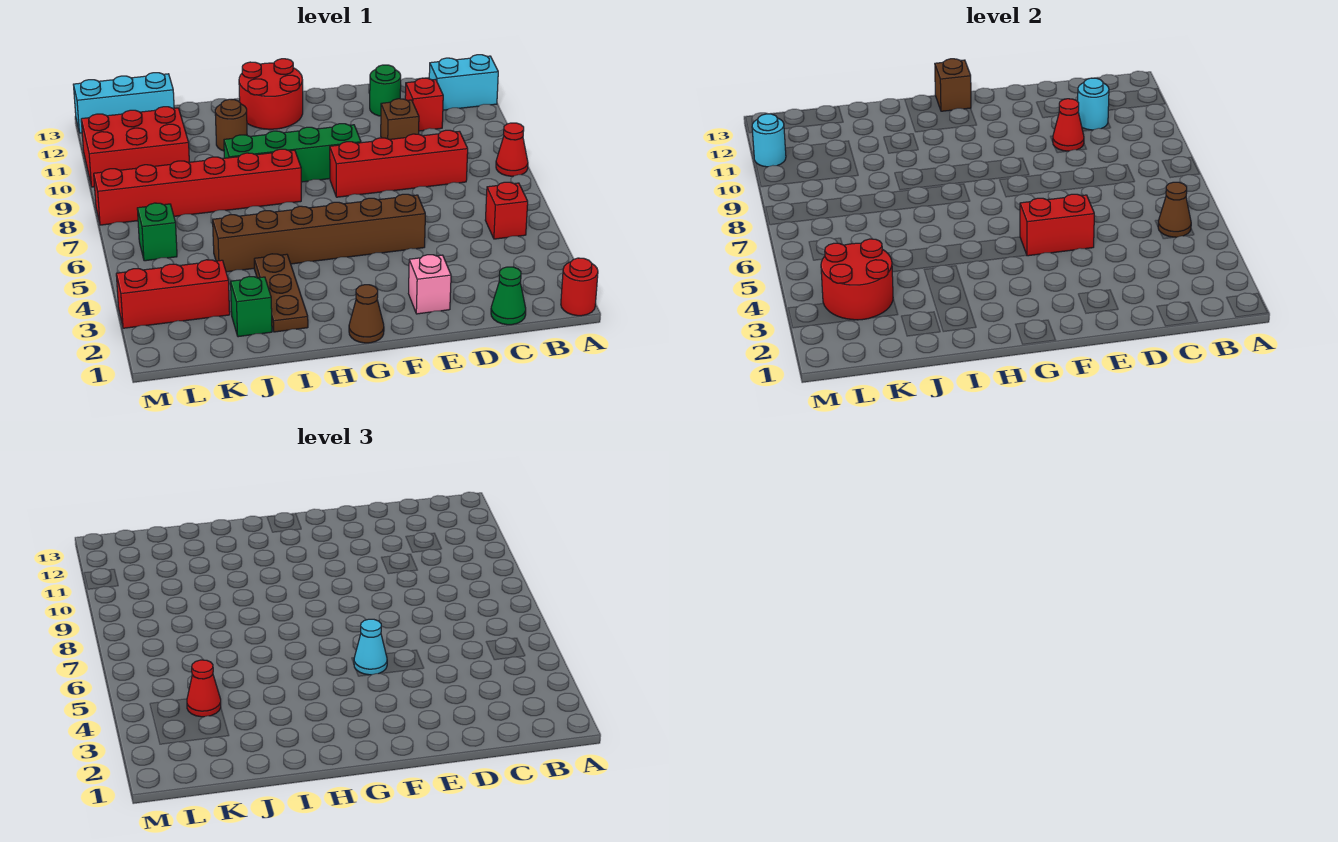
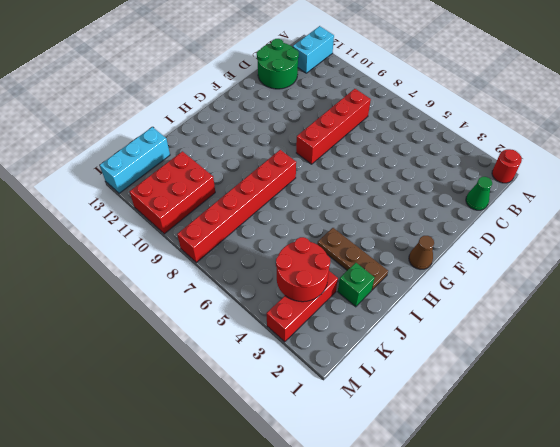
green 2x2 round brick [257,39,299,89] -> green 1x1 round brick [370,65,401,116]
none -> red 1x1 cone [496,123,528,176]
none -> red 1x1 brick [485,182,528,239]
none -> red 1x1 brick [405,78,443,131]
none -> brown 1x1 brick [381,99,419,139]

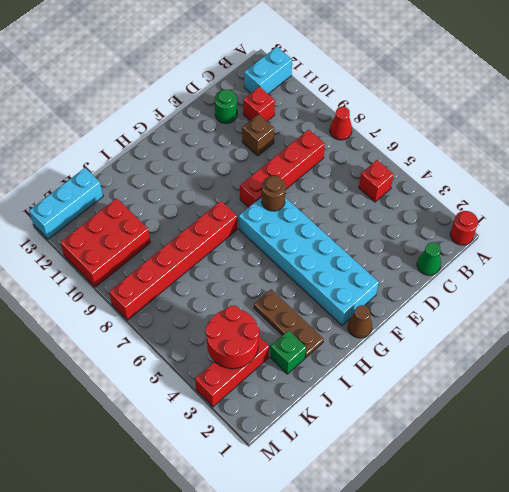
cyan 2x6 brick [239,197,379,325] -> brown 1x6 brick [213,194,425,272]
brown 1x1 round brick [262,176,286,211] -> brown 1x1 round brick moved to [215,99,247,151]
none -> pink 1x1 brick [409,255,451,314]
none -> green 1x4 brick [224,124,361,182]
none -> red 2x2 round brick [239,59,303,129]
none -> green 1x1 brick [137,203,177,261]

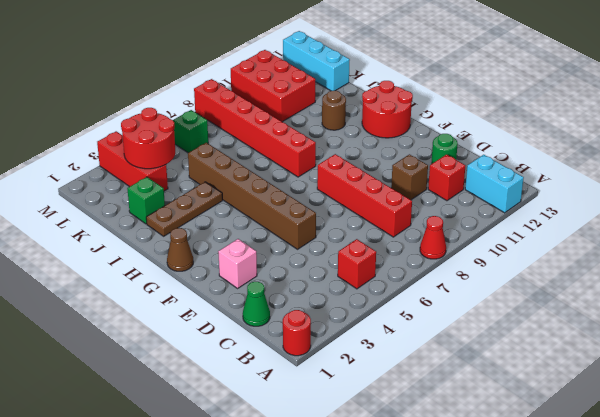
none -> green 1x4 brick [224,124,361,182]
none -> brown 1x1 cone [1158,182,1191,237]
none -> cyan 1x1 round brick [1078,78,1109,130]
none -> red 1x1 cone [1053,99,1084,151]

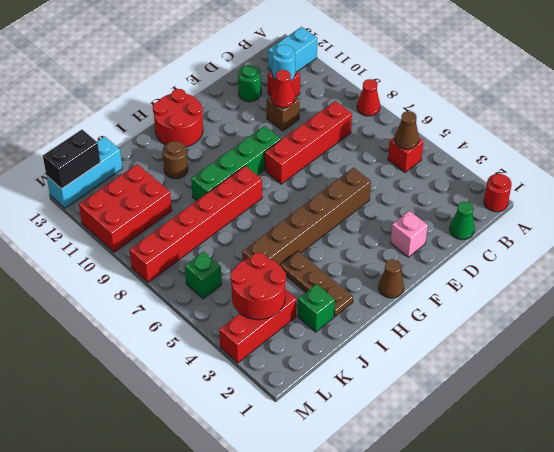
black 1x2 brick [43,130,100,189] -> none
none -> red 1x2 brick [1020,194,1094,256]
none -> brown 1x1 brick [935,59,971,111]
none -> cyan 1x1 round brick [752,114,786,167]
none -> cyan 1x1 cone [354,619,387,675]

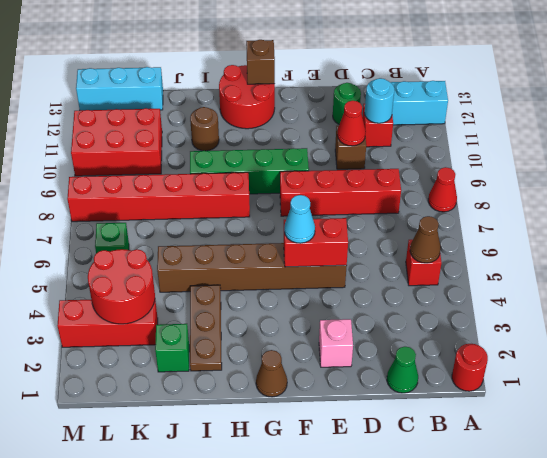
none -> cyan 1x1 round brick [752,114,786,167]
none -> red 1x1 cone [187,660,221,717]

